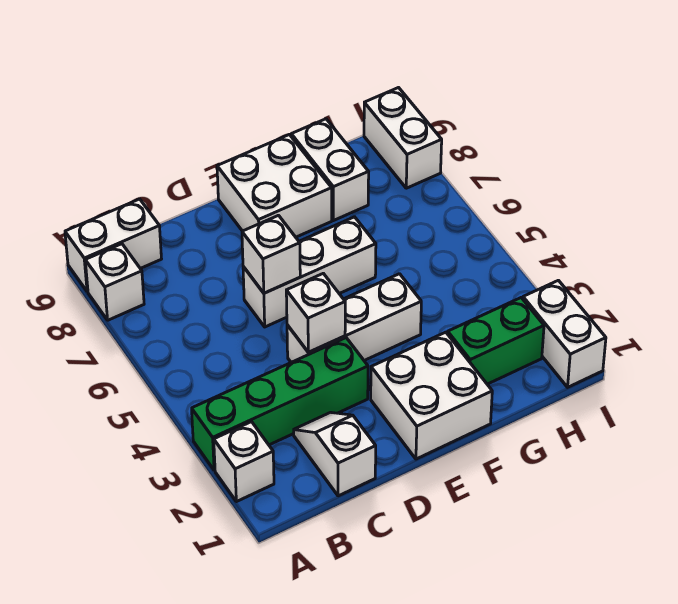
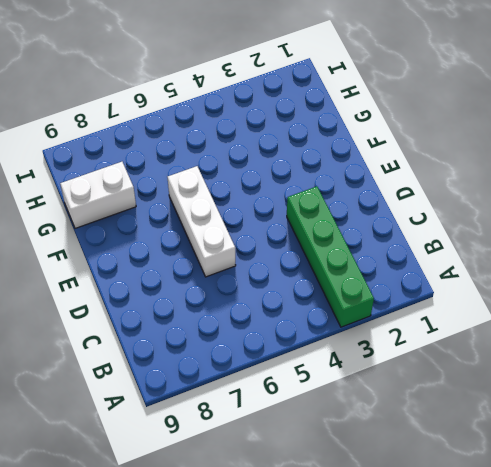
none -> white 1x1 brick [214,422,274,502]
none -> white 1x1 brick [85,244,144,320]
none -> white 1x2 brick [65,199,161,292]

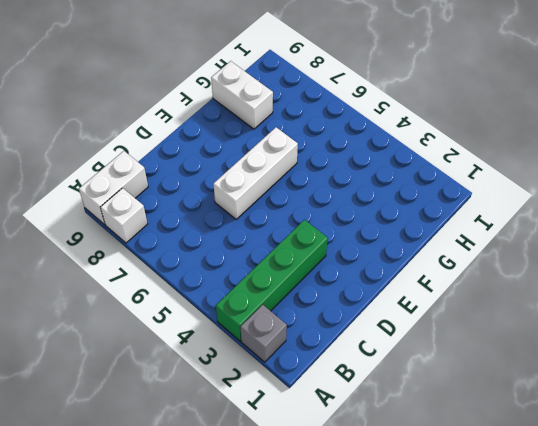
grey 1x1 brick [241,305,287,362] -> white 1x1 brick [214,422,274,502]
none -> white 1x2 slope [294,412,376,496]
none -> white 1x3 brick [287,274,421,362]
none -> white 2x2 brick [371,332,492,459]

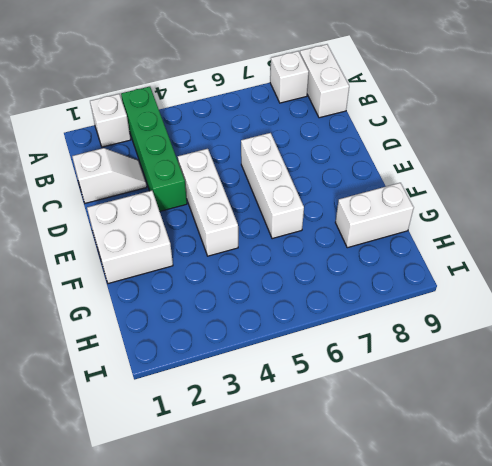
none -> white 2x2 brick [217,135,332,237]
none -> green 1x2 brick [448,298,544,384]
none -> white 1x2 brick [523,280,606,387]

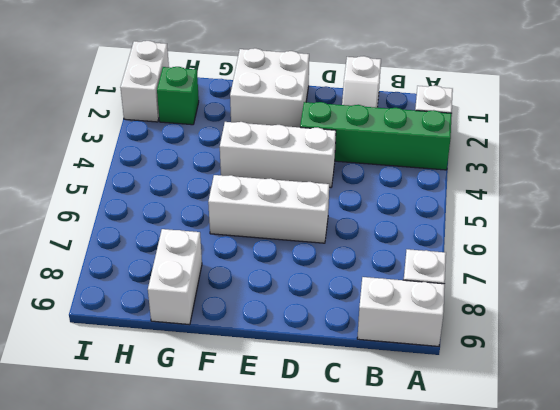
green 1x1 brick [157,67,199,125] -> green 1x2 brick [448,298,544,384]
none -> white 2x2 brick [217,135,332,237]
none -> white 1x2 brick [364,88,442,188]
none -> white 1x1 brick [286,273,345,352]

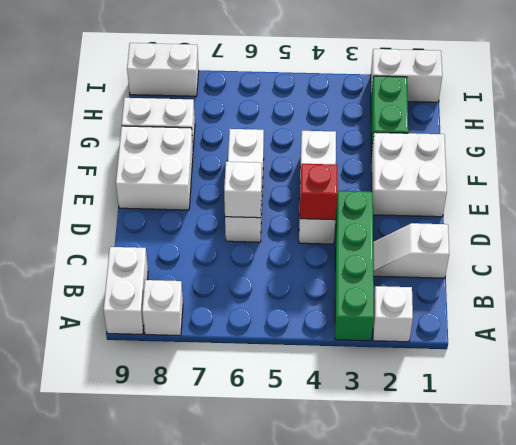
red 1x1 brick [300,164,337,220] -> white 1x1 brick [286,273,345,352]

